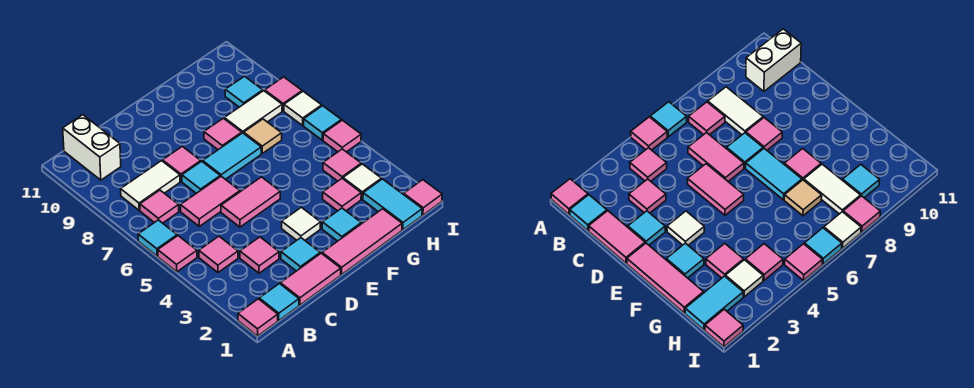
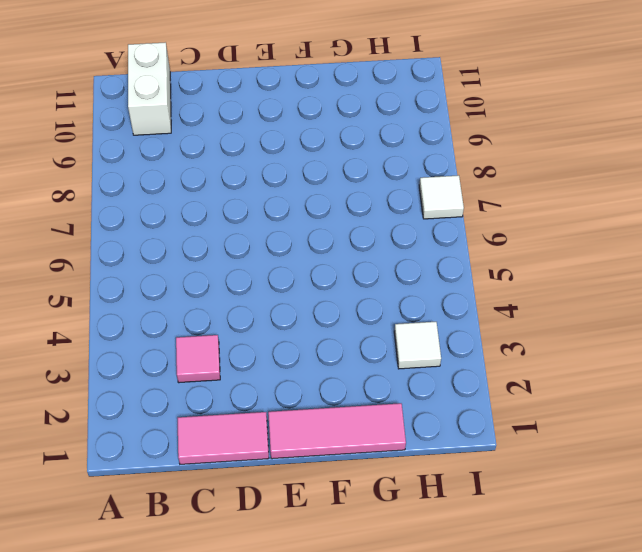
none -> pink 1x1 tile [238,299,278,336]
none -> pink 1x1 tile [158,236,197,272]
none -> cyan 1x1 tile [138,220,177,256]
none -> cyan 1x1 tile [259,284,299,320]

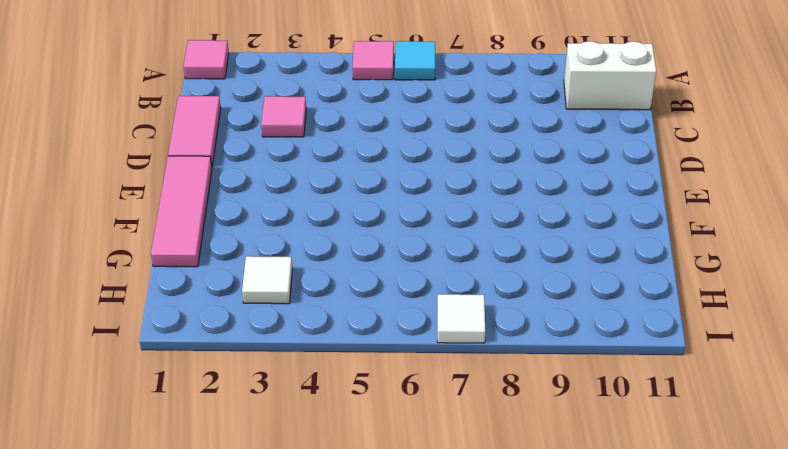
none -> cyan 1x1 tile [259,284,299,320]
none -> pink 1x1 tile [199,236,238,272]
none -> pink 1x1 tile [140,190,179,223]
none -> white 1x2 tile [121,161,180,210]

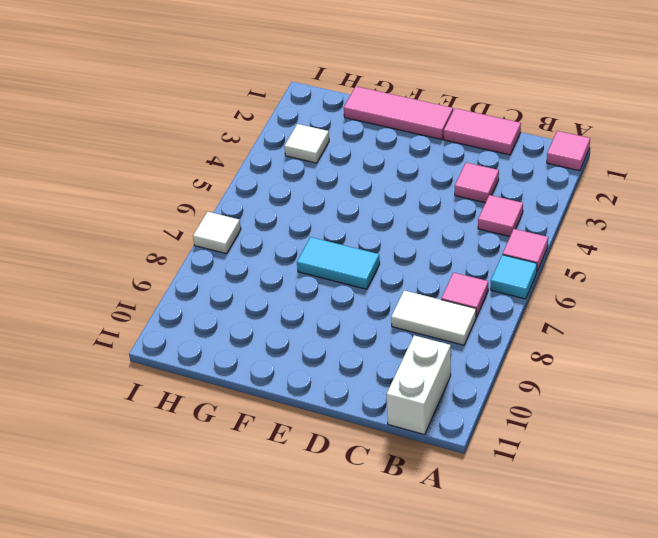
none -> cyan 1x1 tile [259,284,299,320]
none -> pink 1x2 tile [181,176,240,226]
none -> cyan 1x1 tile [281,238,320,271]
none -> pink 1x2 tile [221,177,280,227]

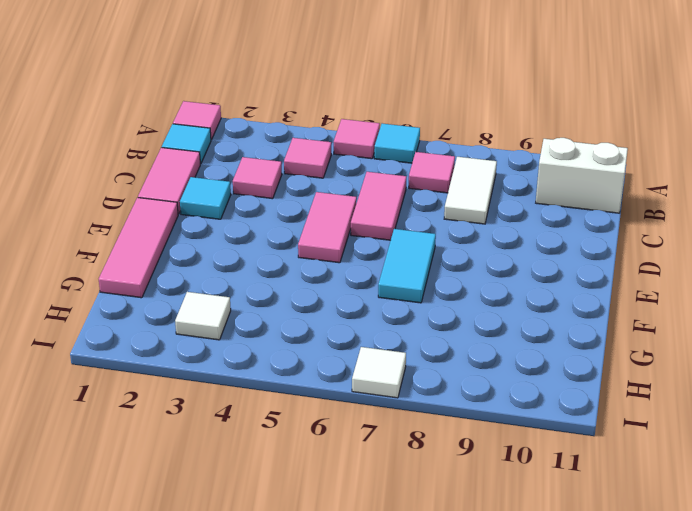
none -> cyan 1x1 tile [182,161,220,193]
none -> pink 1x1 tile [163,146,201,181]
none -> white 1x1 tile [282,207,321,240]
none -> cyan 1x1 tile [322,208,361,241]

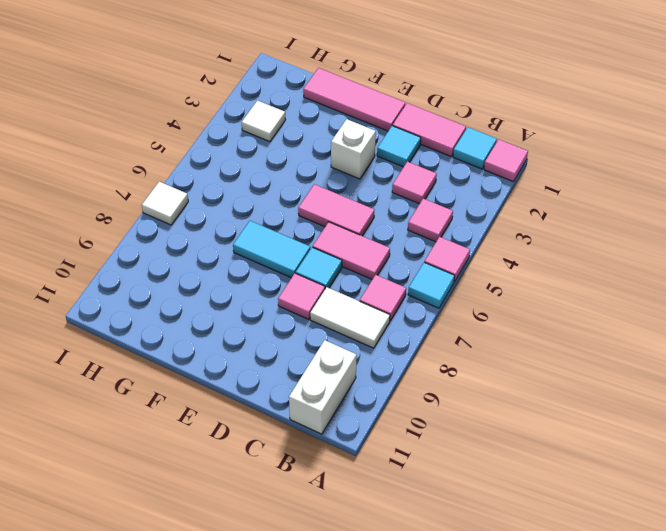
white 1x1 brick [331,119,376,179] -> white 1x1 tile [282,207,321,240]
none -> cyan 1x1 tile [322,208,361,241]
none -> pink 1x1 tile [204,118,242,150]
none -> pink 1x1 tile [323,179,361,211]
none -> tan 1x1 tile [244,119,282,153]

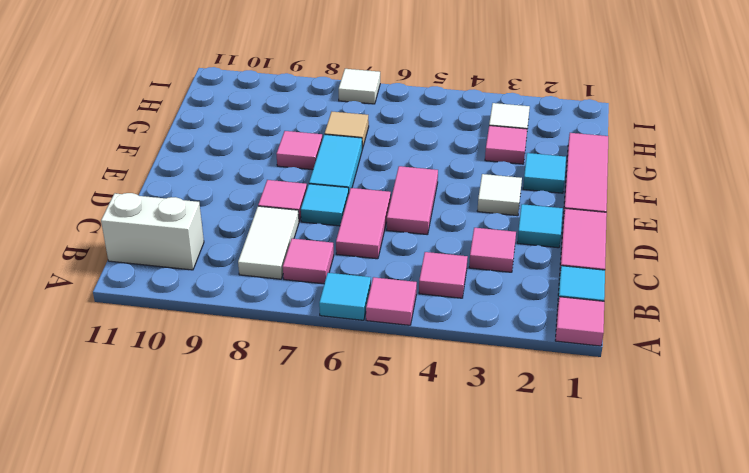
none -> white 1x2 tile [224,91,282,133]
none -> cyan 1x2 tile [363,179,422,230]
none -> pink 1x1 tile [323,149,361,181]
none -> cyan 1x1 tile [225,76,263,107]

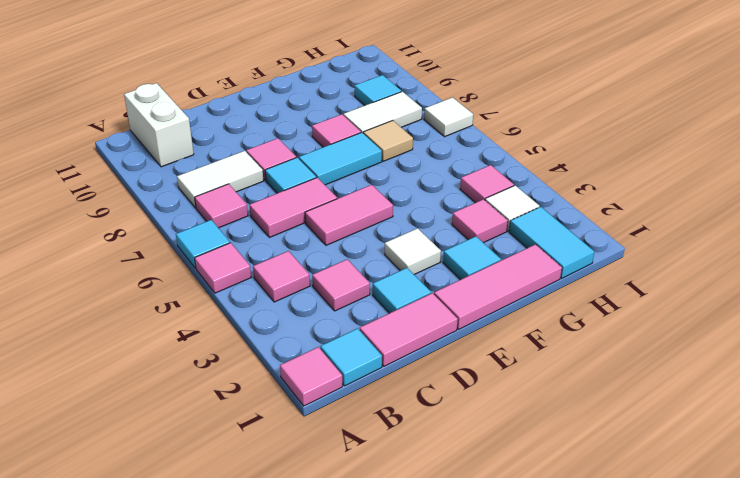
none -> pink 1x1 tile [404,180,442,215]
none -> pink 1x1 tile [323,120,361,152]
none -> cyan 1x1 tile [304,106,341,140]
none -> pink 1x1 tile [265,77,302,111]

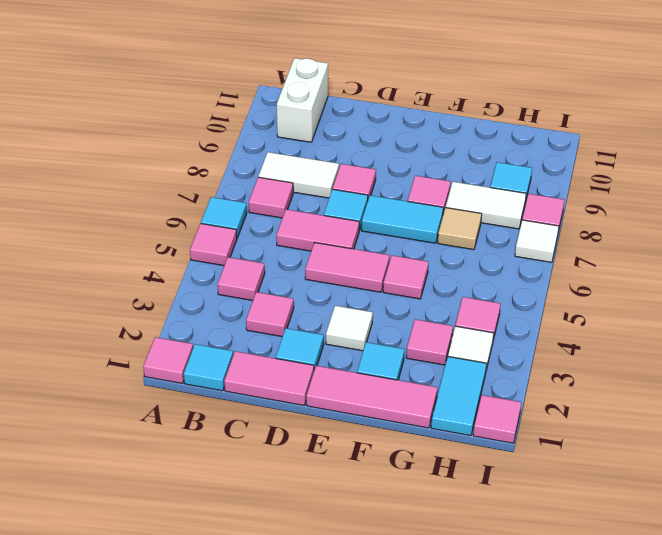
pink 1x1 tile [383,255,428,299] -> pink 1x1 tile moved to [323,120,361,152]
none -> cyan 1x1 tile [304,106,341,140]

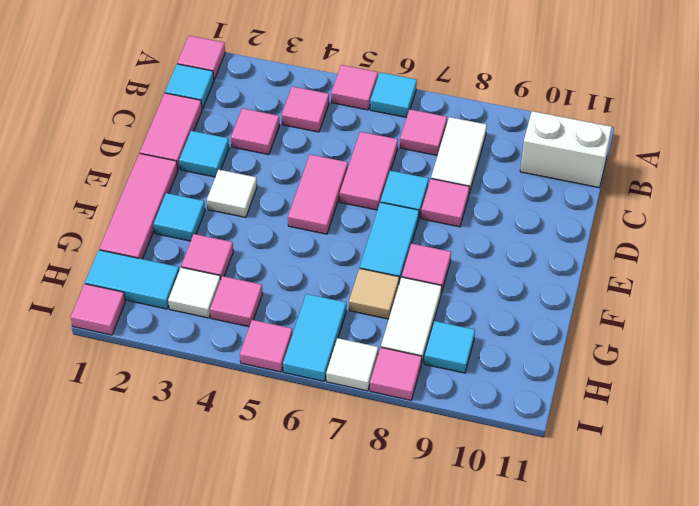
cyan 1x2 tile [283,294,346,381] -> cyan 1x1 tile [304,106,341,140]

